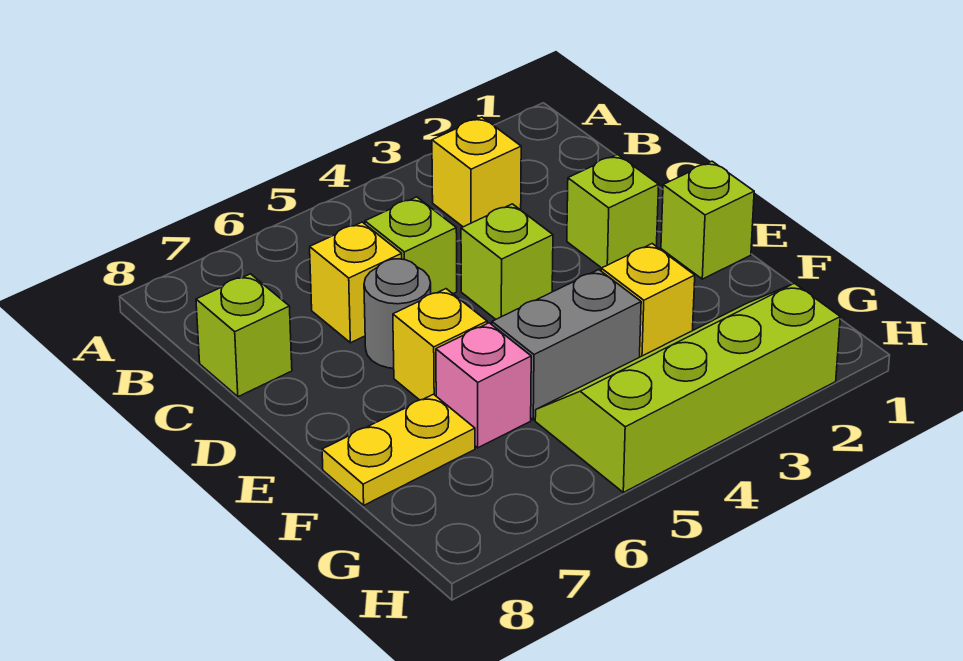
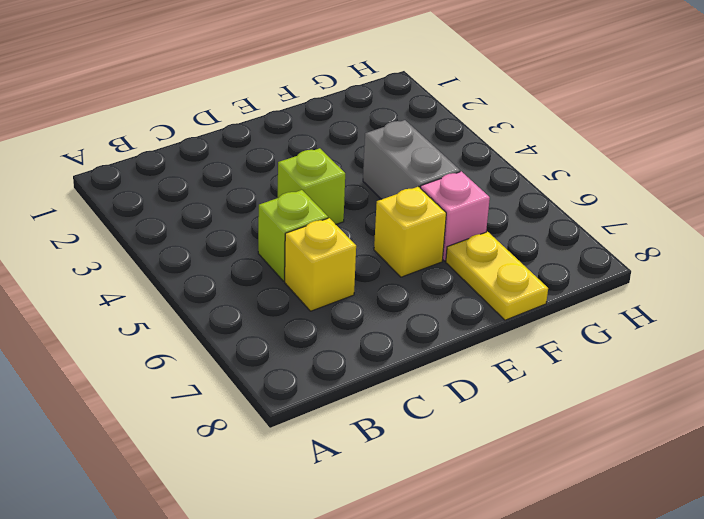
none -> yellow 1x1 brick [432,117,521,227]
none -> lime 1x1 brick [196,274,292,397]
none -> lime 1x1 brick [567,155,659,268]

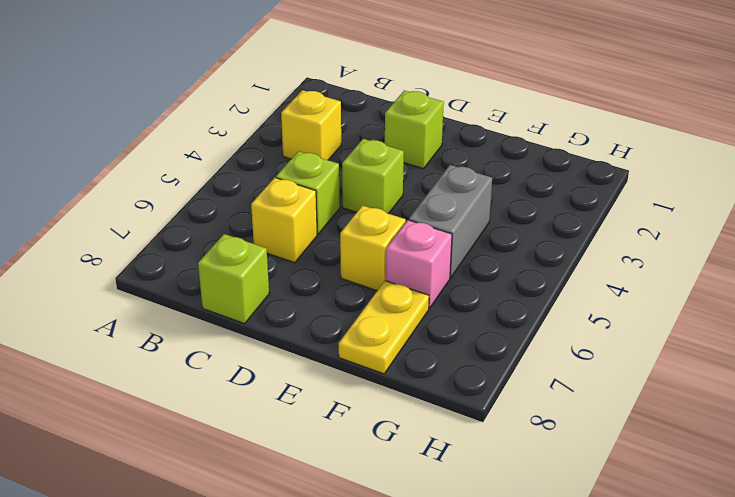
none -> grey 1x1 round brick [364,259,431,368]
none -> lime 1x1 brick [661,161,754,279]
none -> yellow 1x1 brick [601,244,695,357]

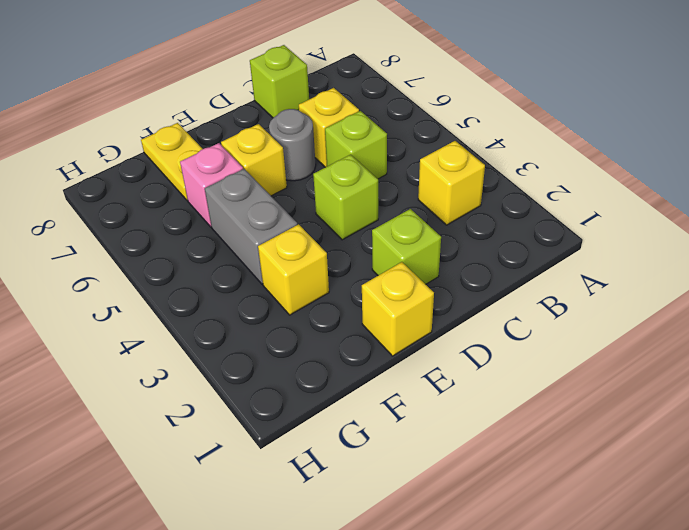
yellow 1x1 brick [362,262,434,356] -> lime 1x1 brick [661,161,754,279]
none -> lime 2x4 slope [535,283,840,492]

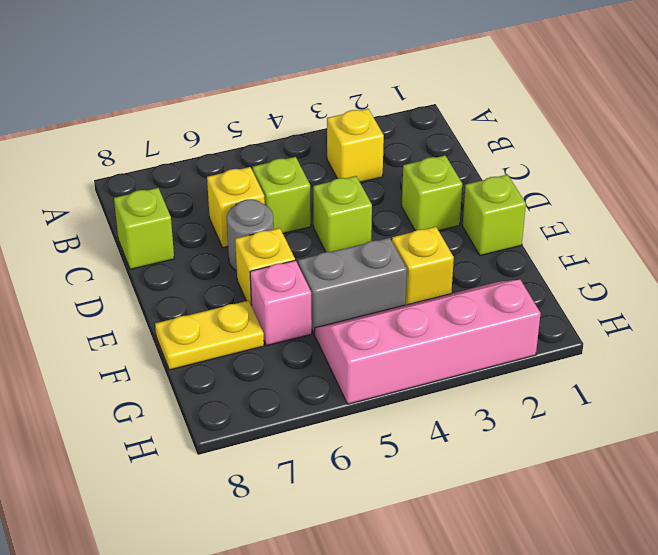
pink 2x4 slope [315,280,541,404] -> lime 2x4 slope [535,283,840,492]

